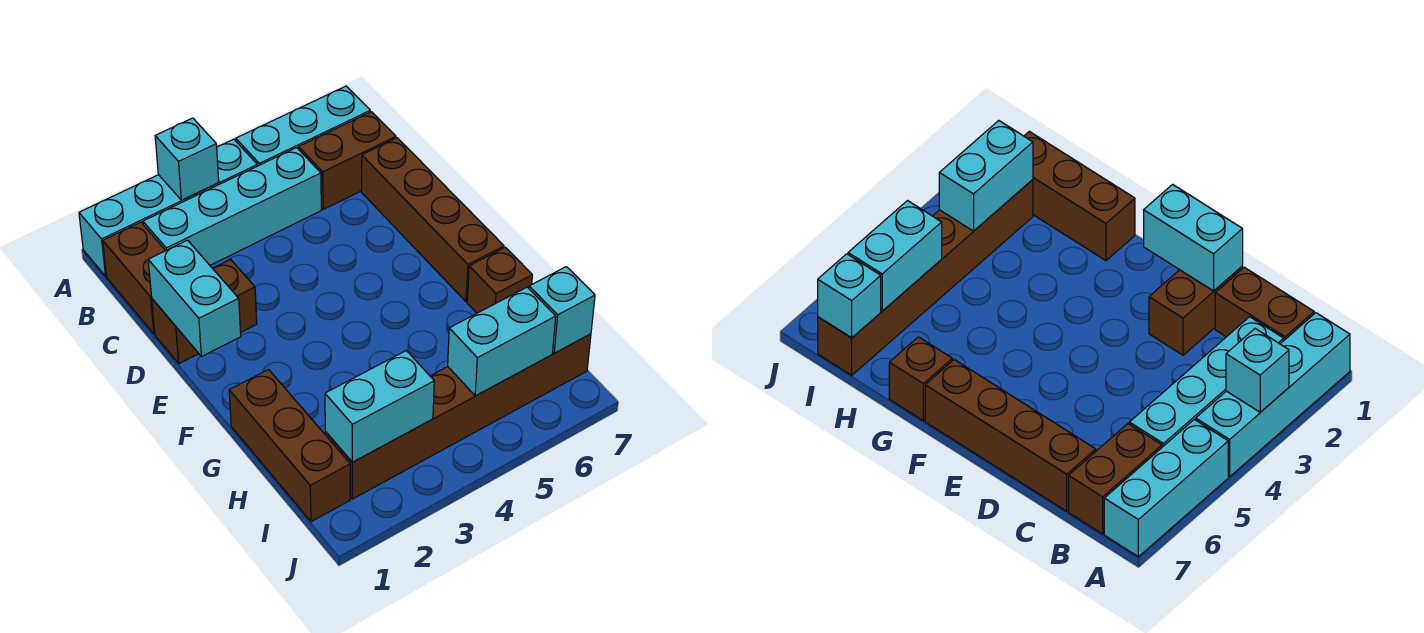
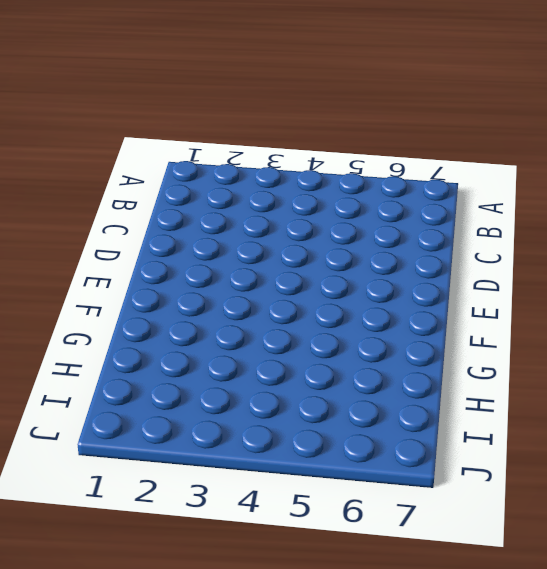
none -> cyan 1x4 brick [79,139,257,276]
none -> cyan 1x3 brick [236,86,370,166]
none -> brown 1x2 brick [103,222,166,334]

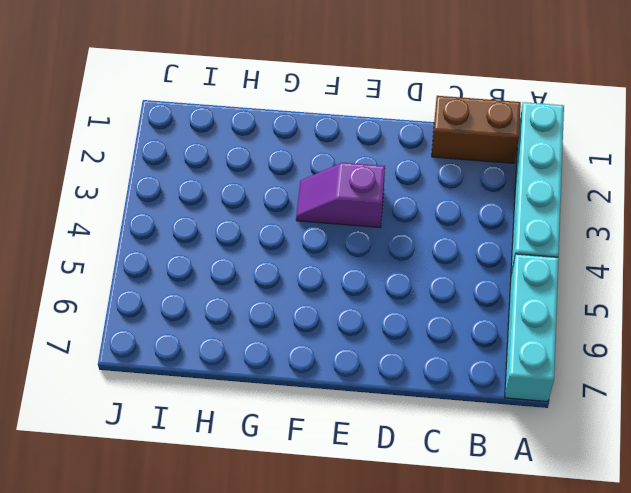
purple 1x2 slope [296,163,385,227] -> none
none -> cyan 1x4 brick [143,148,321,265]
none -> brown 1x2 brick [299,112,396,209]
none -> brown 1x4 brick [362,138,504,302]

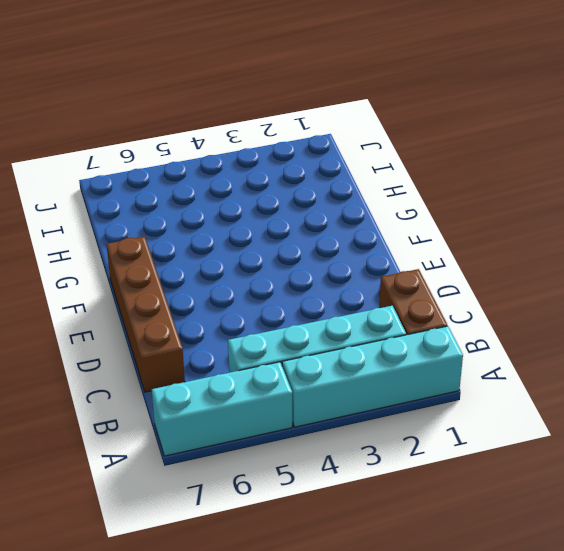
none -> brown 1x2 brick [299,112,396,209]
none -> brown 1x2 brick [152,260,257,364]
none -> brown 1x3 brick [229,370,350,522]

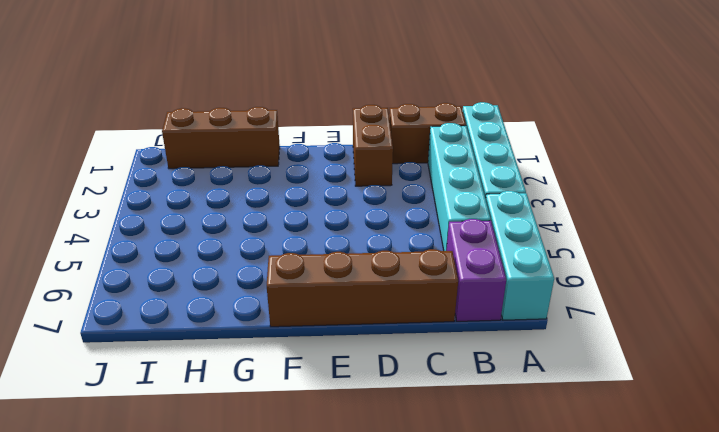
purple 1x2 brick [447,219,506,321] -> brown 1x2 brick [299,112,396,209]
none -> brown 1x1 brick [467,247,532,313]
none -> brown 1x6 brick [325,334,591,499]
none -> cyan 1x1 brick [155,118,219,200]

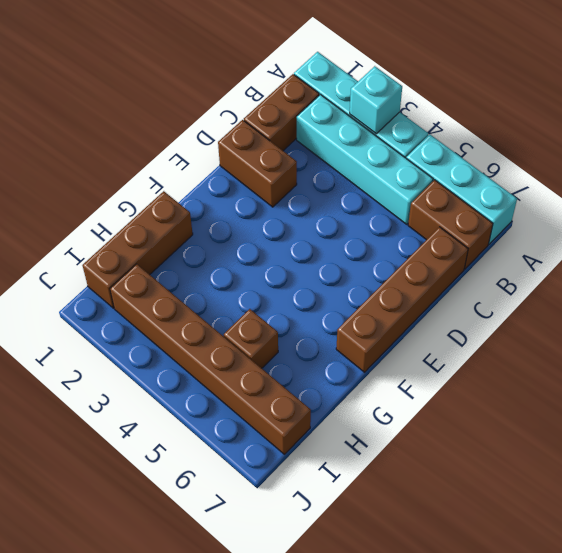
brown 1x1 brick [224,309,278,368] -> brown 1x1 brick moved to [467,247,532,313]
none -> cyan 1x2 brick [148,240,241,357]
none -> cyan 1x2 brick [325,351,434,462]
none -> cyan 1x2 brick [448,287,556,396]

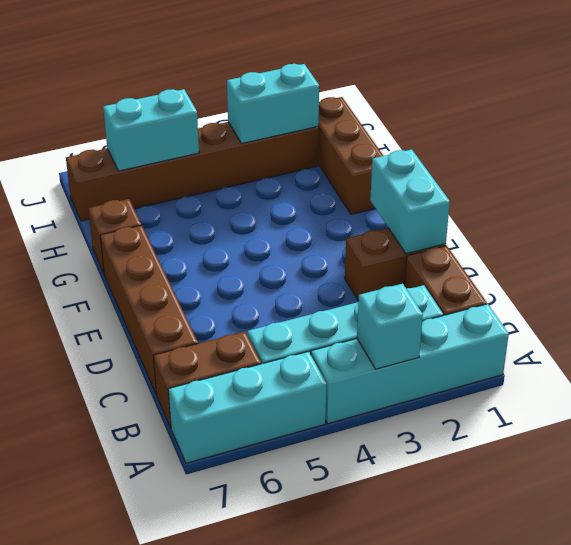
none -> cyan 1x1 brick [529,267,595,353]

